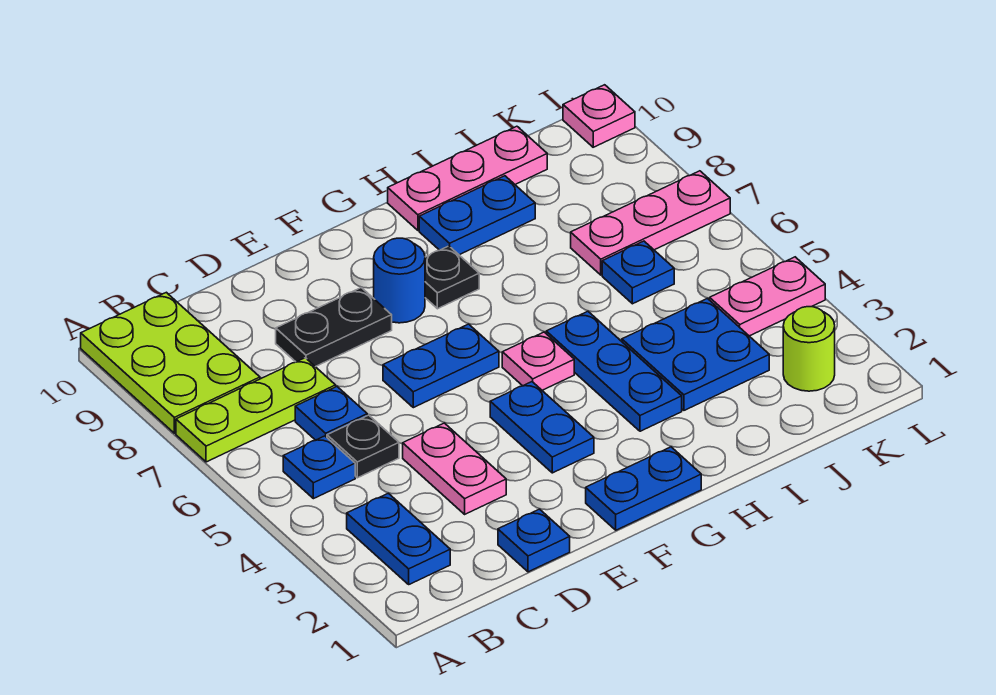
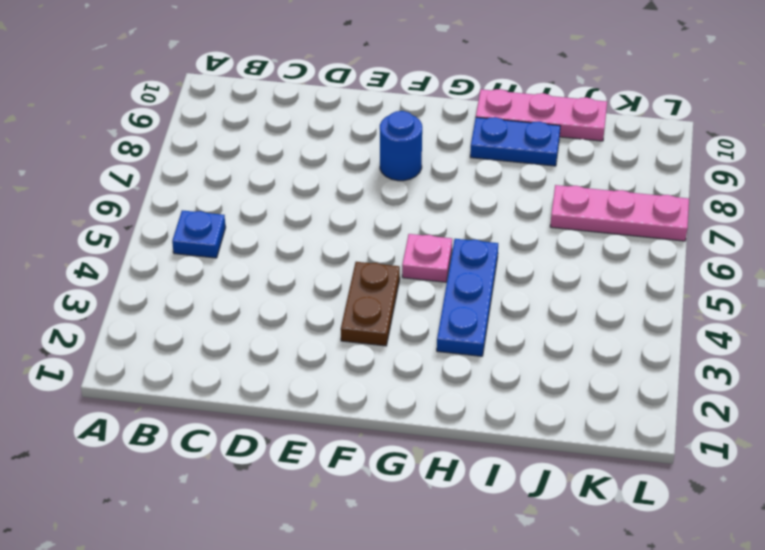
brown 1x2 plate [341,262,400,346] -> blue 1x2 plate [490,382,594,473]
none -> lime 1x3 plate [176,358,336,462]
none -> lime 2x3 plate [81,292,260,433]
none -> blue 1x2 plate [347,493,450,584]

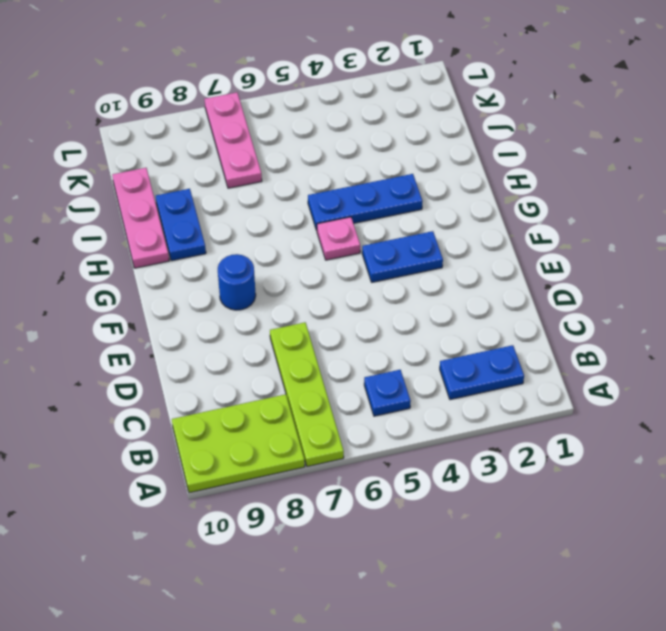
lime 1x4 plate [270,322,344,467] -> lime 1x3 plate [176,358,336,462]
none -> black 1x1 plate [327,415,399,478]
none -> blue 1x1 plate [295,387,367,440]
none -> blue 1x1 plate [498,509,570,572]

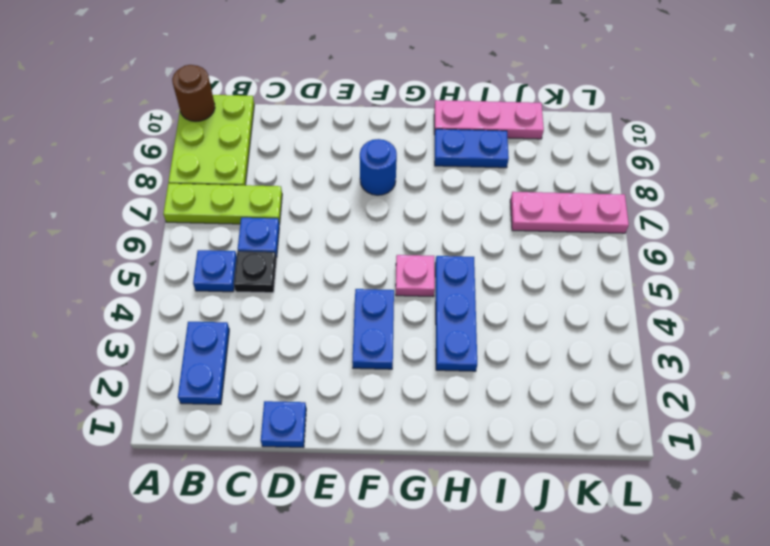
brown 1x1 round brick [172,65,215,121] -> none
none -> pink 1x2 plate [403,423,506,514]
none -> black 1x2 plate [276,288,392,367]
none -> blue 1x2 plate [383,324,499,408]

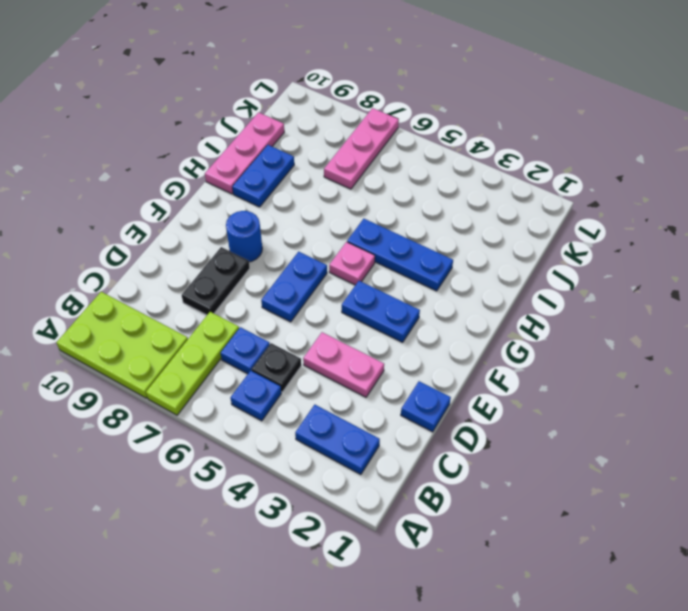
none -> blue 1x2 plate [586,447,701,530]
none -> black 1x1 plate [425,246,479,309]
none -> blue 2x2 plate [622,299,769,410]

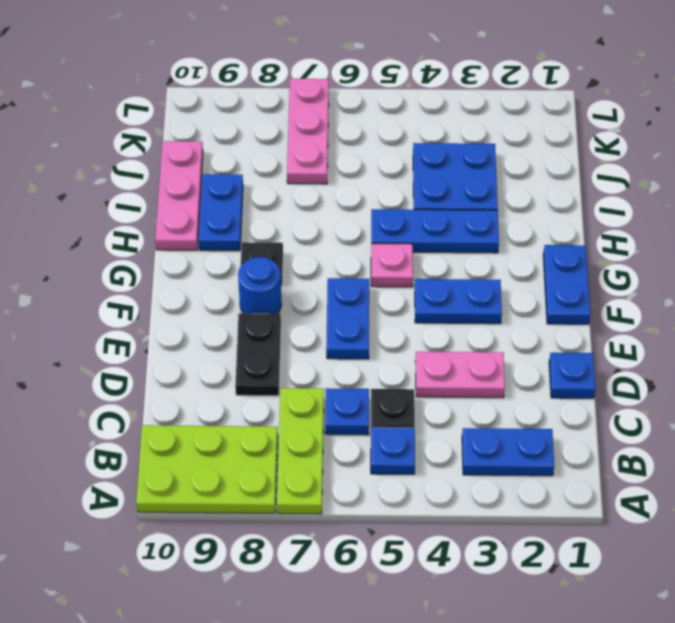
none -> blue 1x1 plate [602,241,674,304]
none -> lime 1x1 round brick [783,307,835,391]
none -> pink 1x2 plate [710,257,825,336]

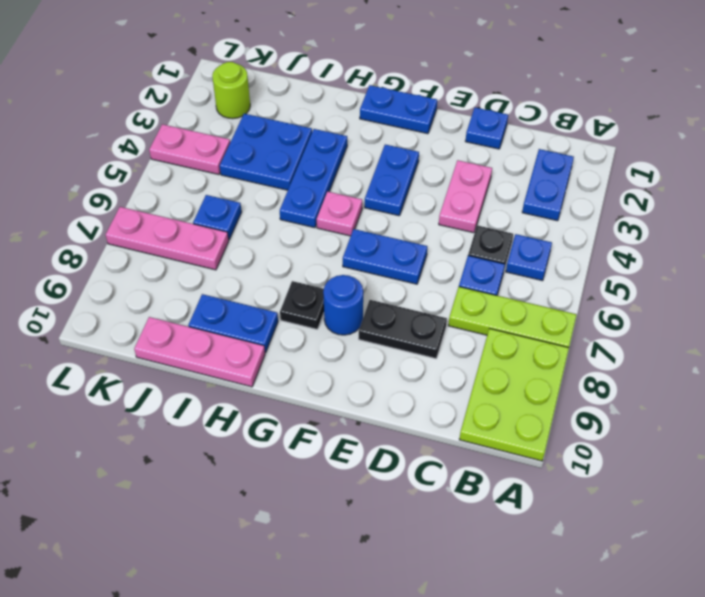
none -> pink 1x1 plate [563,85,635,147]

